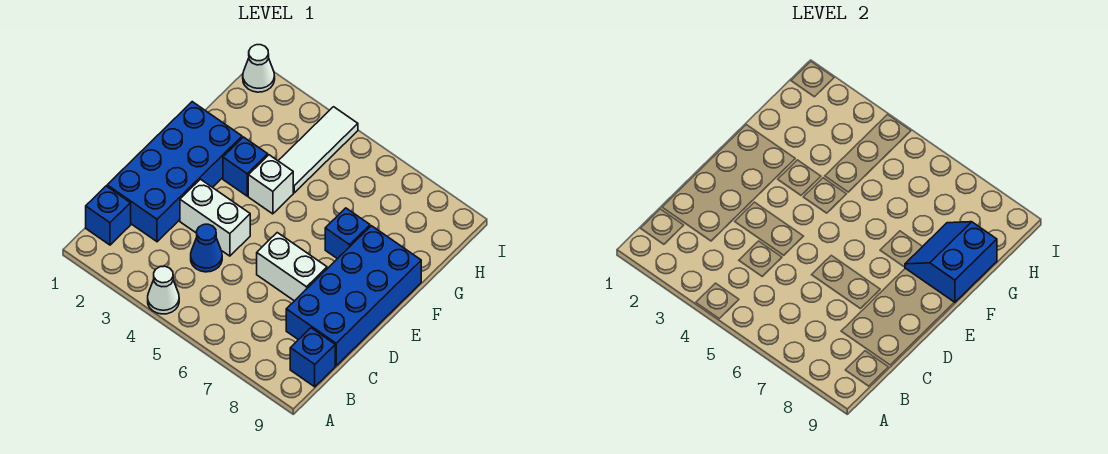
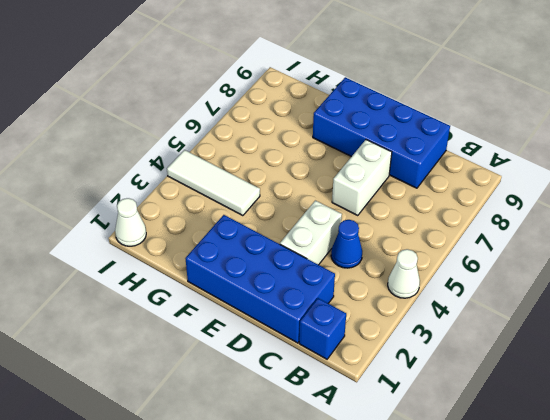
none -> blue 1x1 brick [290,328,335,387]
none -> blue 1x1 brick [223,137,268,196]
none -> white 1x1 brick [248,155,293,214]

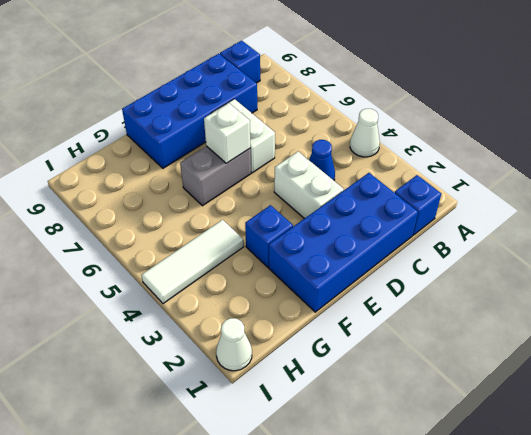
grey 1x2 brick [180,146,251,206] -> none
white 1x1 brick [204,103,250,163] -> white 1x1 brick moved to [248,155,293,214]
none -> blue 1x1 brick [325,208,370,259]
none -> blue 2x2 slope [905,222,997,302]

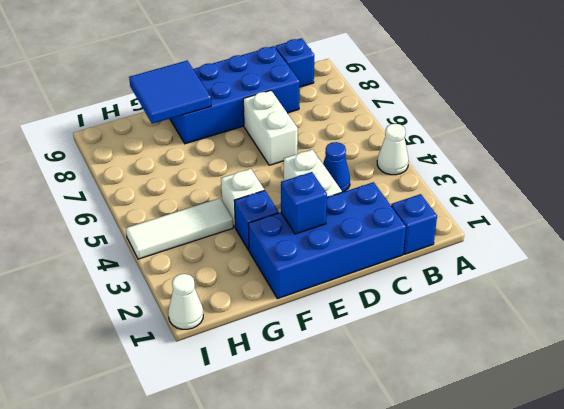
blue 1x1 brick [281,172,327,234] -> blue 1x1 brick moved to [325,208,370,259]
blue 2x2 tile [129,61,211,124] -> blue 2x2 slope [905,222,997,302]

